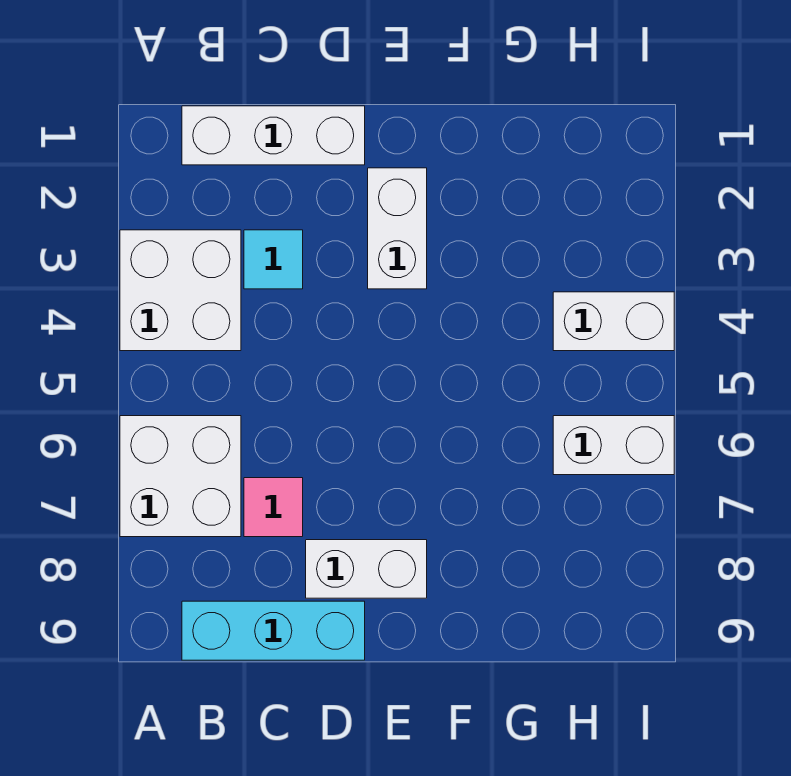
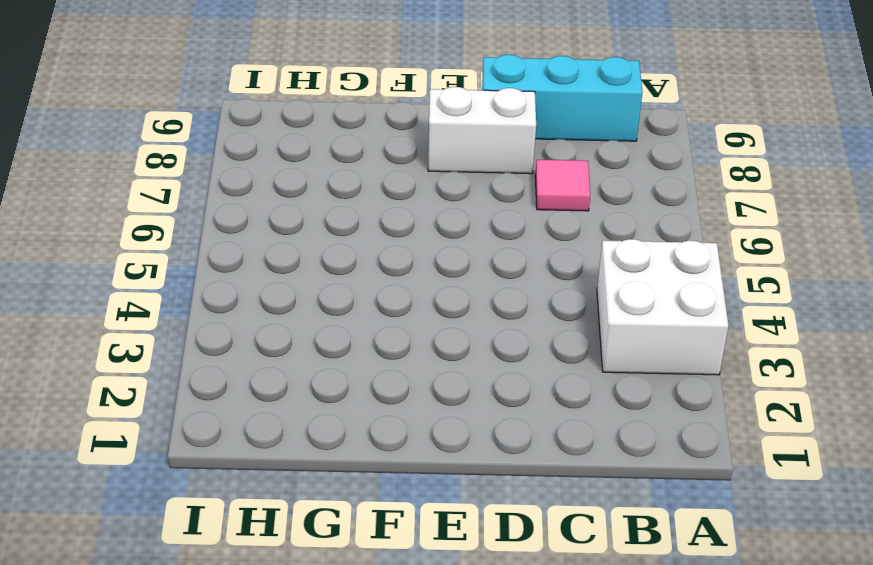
none -> white 2x2 brick [120,416,241,537]
none -> white 1x3 brick [182,106,365,165]

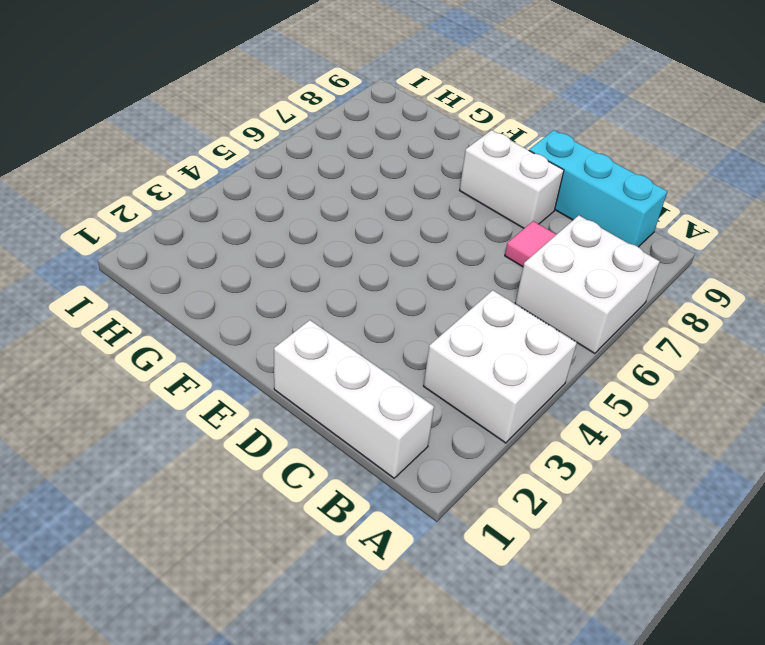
none -> cyan 1x1 tile [244,230,303,289]
none -> white 1x2 brick [368,168,427,289]

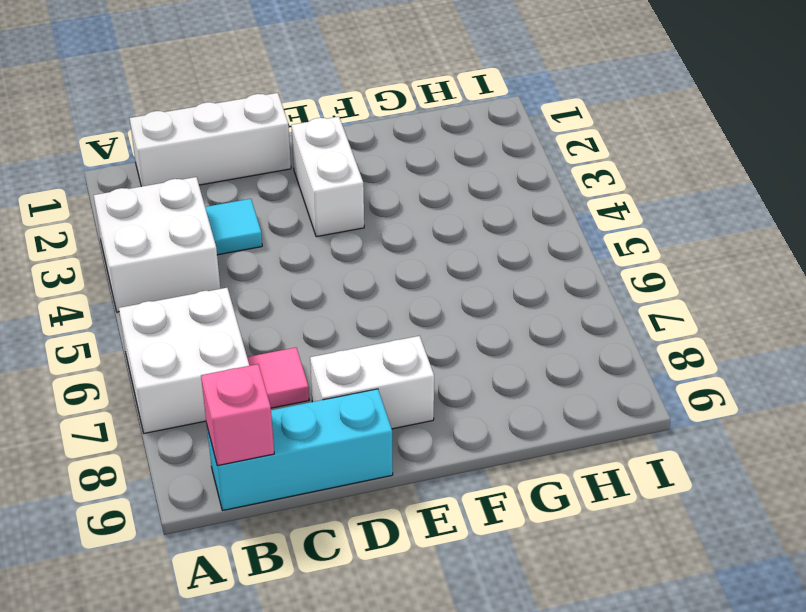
pink 1x1 brick [201,364,274,466] -> none
none -> white 1x2 brick [553,292,674,351]
none -> white 1x2 brick [553,416,674,475]

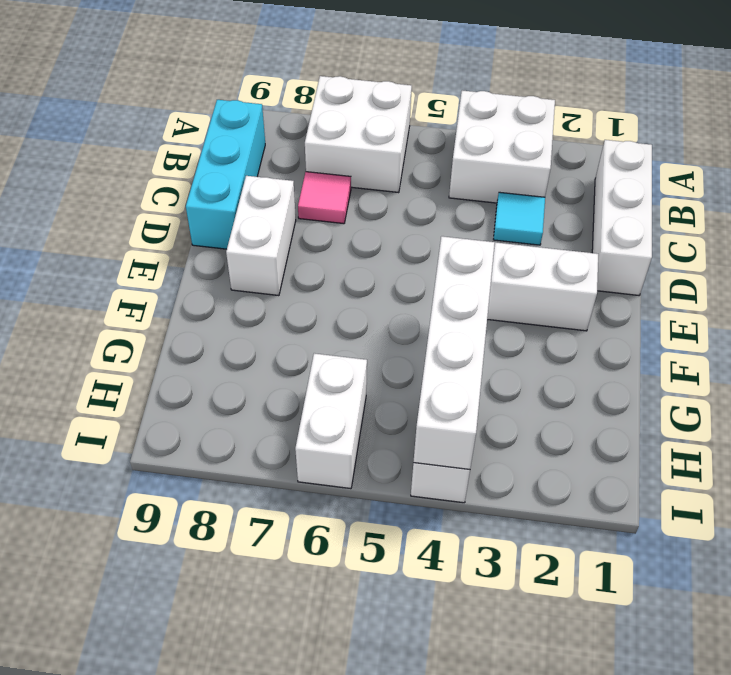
white 1x4 brick [413,236,495,469] -> none

